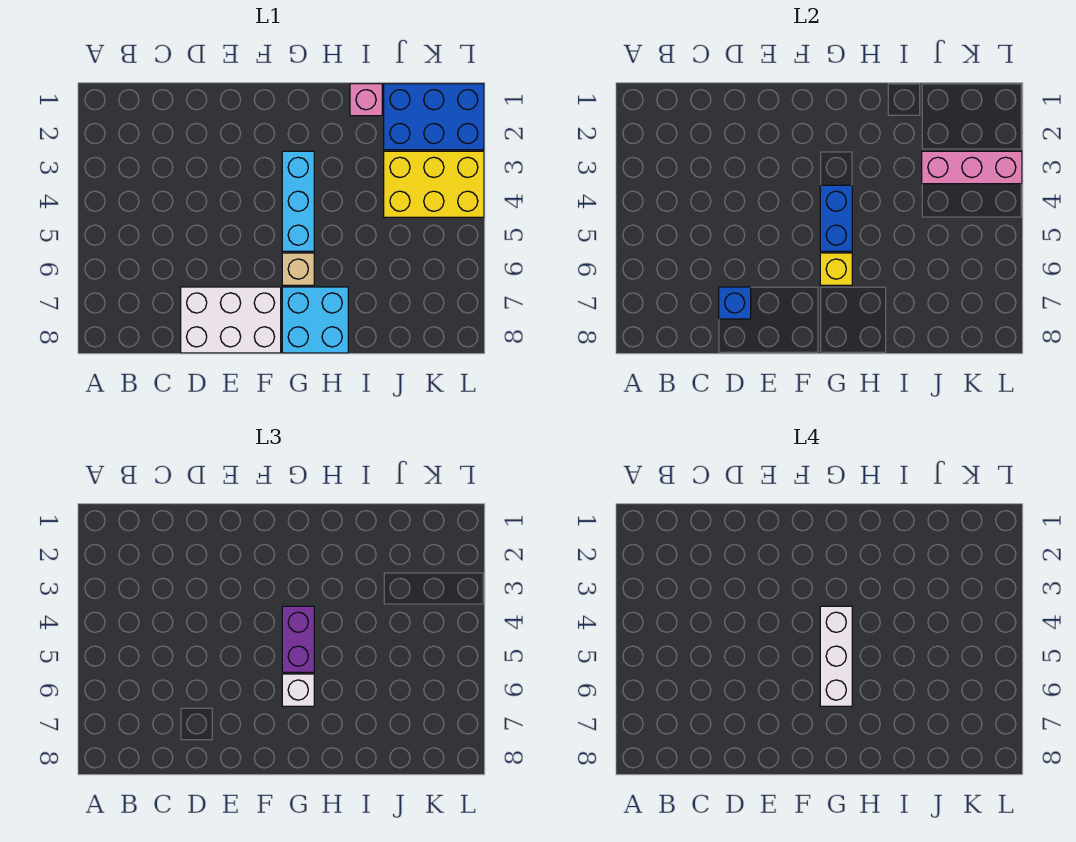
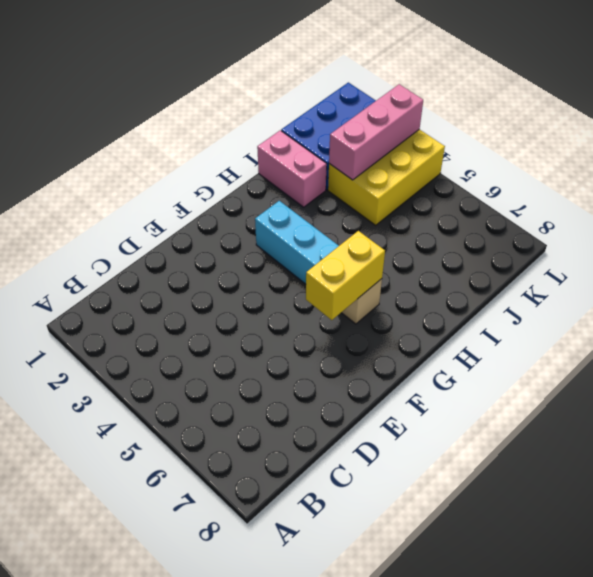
yellow 1x2 brick [306,231,385,320] -> yellow 1x1 brick [820,253,852,285]
pink 1x2 brick [257,130,327,207] -> pink 1x1 brick [350,84,382,116]
none -> white 2x3 brick [181,287,281,353]
none -> cyan 2x2 brick [282,287,348,353]
none -> blue 1x1 brick [719,287,751,319]

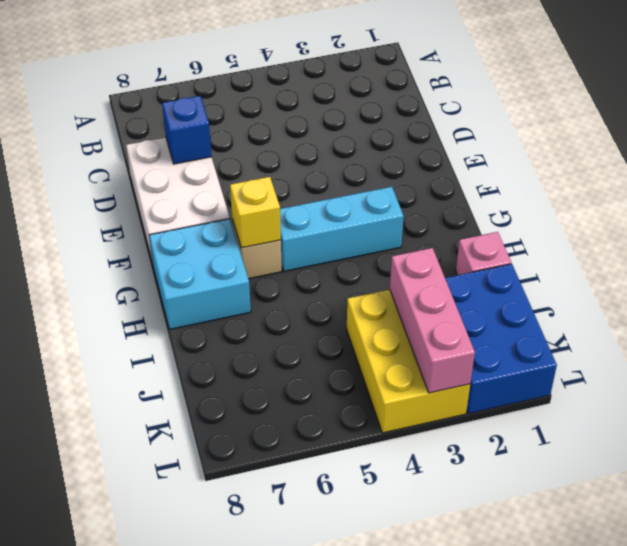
none -> blue 1x2 brick [820,185,852,251]
none -> purple 1x2 brick [282,606,314,672]
none -> white 1x1 brick [282,674,314,706]

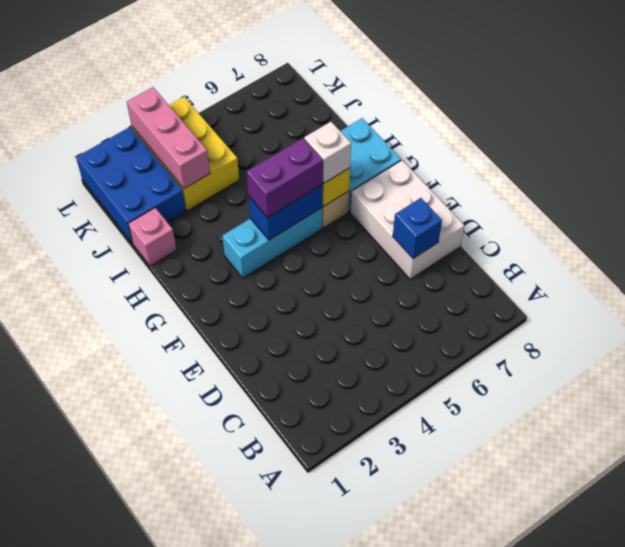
none -> white 1x3 brick [820,606,852,706]

